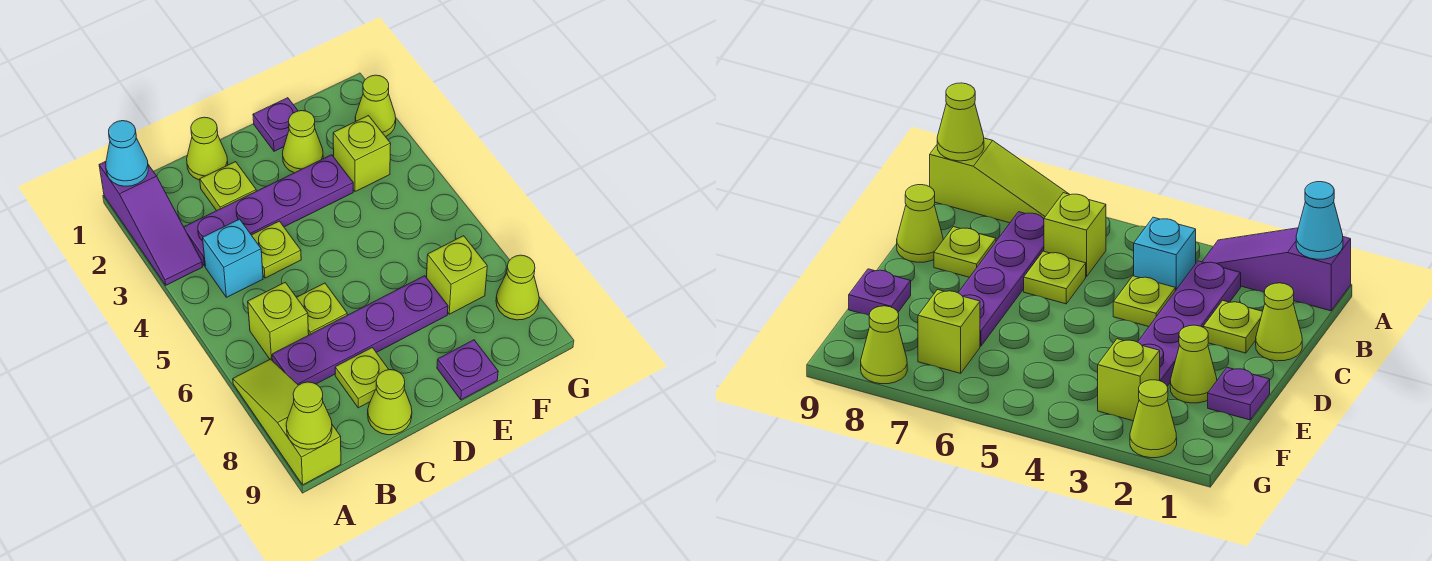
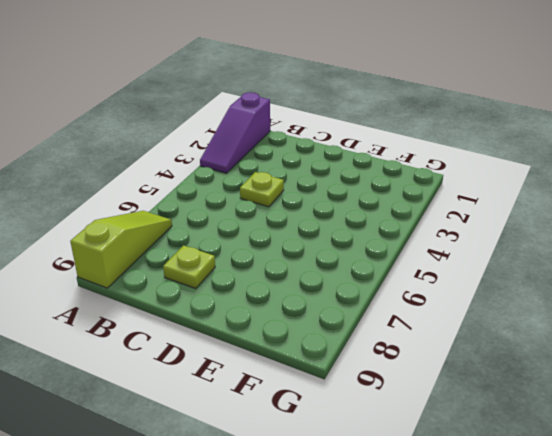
none -> purple 1x4 plate [184,155,353,266]
none -> cyan 1x1 brick [203,219,263,297]
none -> lime 1x1 brick [248,282,309,361]

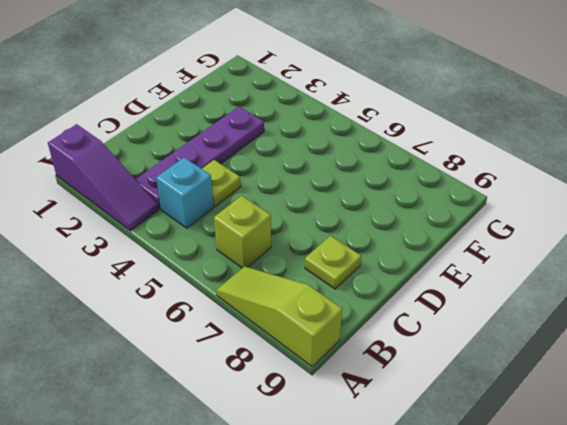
none -> purple 1x4 plate [272,276,448,385]
none -> lime 1x1 cone [187,117,228,180]
none -> lime 1x1 plate [200,162,256,211]

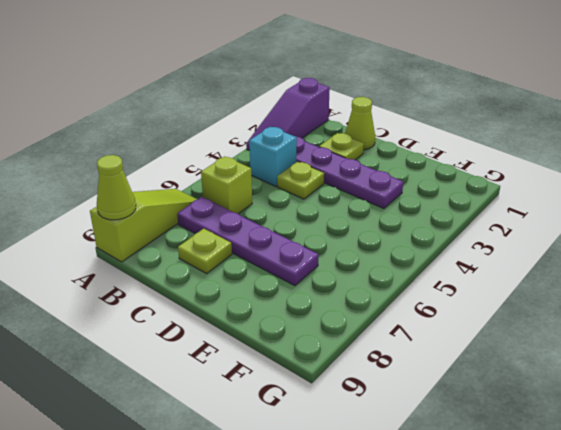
none -> lime 1x1 plate [297,283,347,335]
none -> lime 1x1 cone [368,370,412,435]
none -> purple 1x1 plate [253,98,298,151]

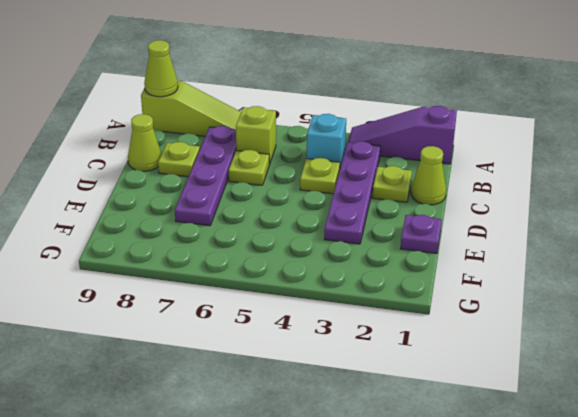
none -> lime 1x1 cone [283,111,323,173]
none -> purple 1x1 plate [437,340,498,400]
none -> lime 1x1 brick [333,116,391,192]

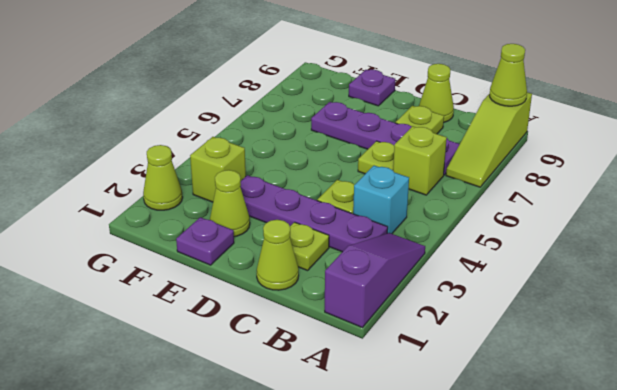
none -> lime 1x1 brick [426,236,487,314]
none -> lime 1x1 cone [496,255,539,320]
none -> cyan 1x1 cone [106,121,148,186]

